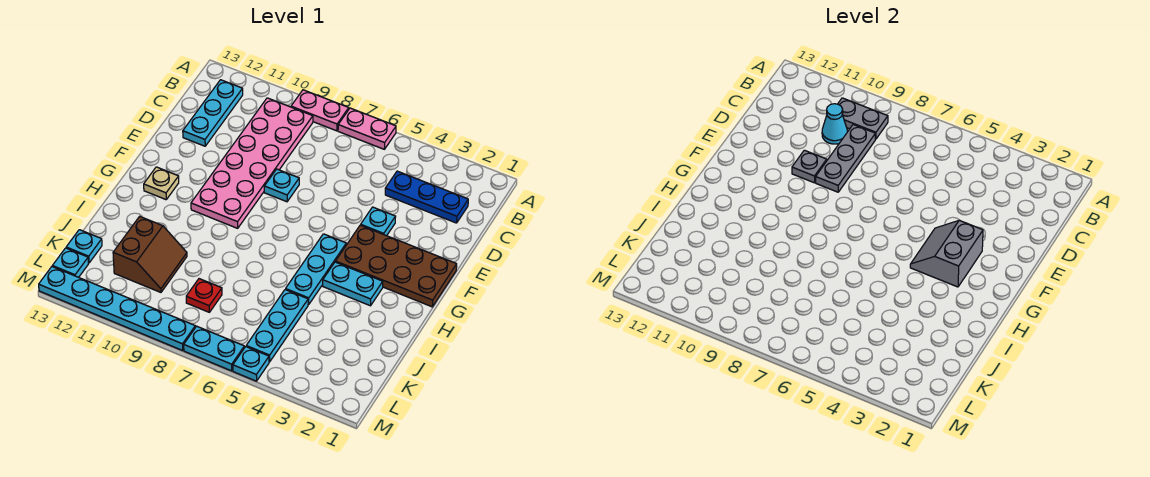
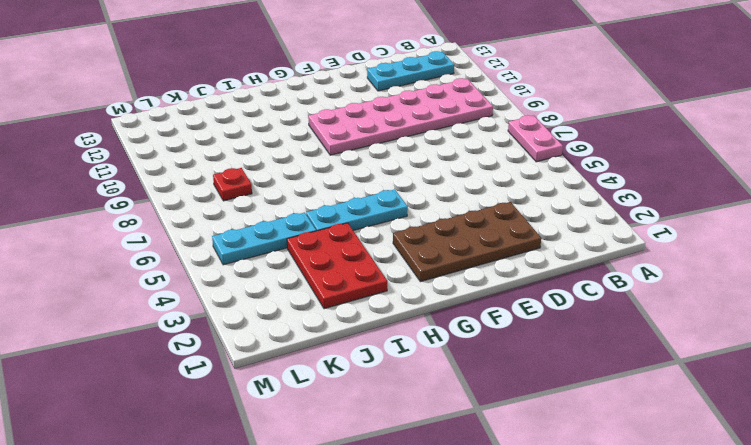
brown 2x4 plate [393,202,541,282] -> brown 2x4 plate turned to [336,225,457,307]
red 2x3 plate [287,223,387,309] -> none
none -> pink 1x2 plate [291,90,349,131]
none -> blue 1x3 plate [385,171,468,223]
none -> cyan 1x1 plate [361,207,396,236]

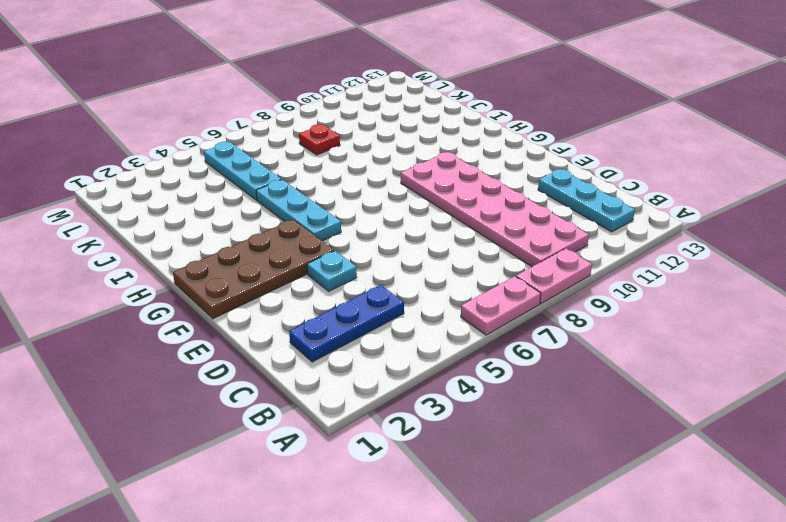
none -> cyan 1x1 plate [264,169,299,202]
none -> tan 1x1 plate [144,167,179,200]
none -> cyan 1x2 plate [323,262,383,306]

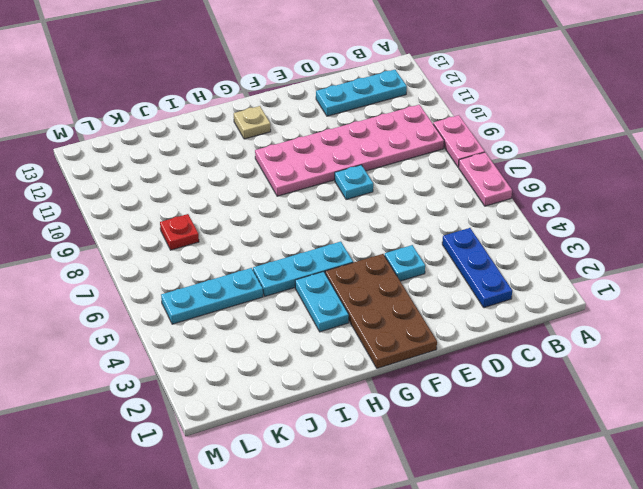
none -> brown 2x2 slope [113,216,187,292]
none -> cyan 1x1 plate [66,230,102,263]
none -> cyan 1x1 plate [52,248,89,277]

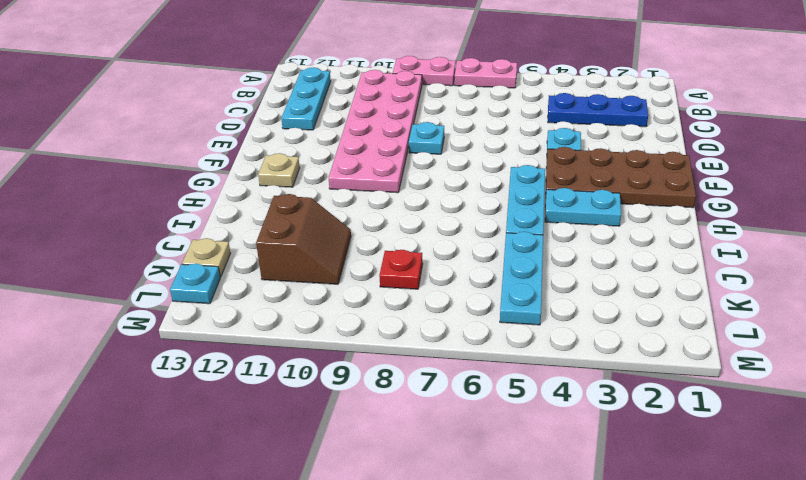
tan 1x1 plate [182,238,231,277] -> cyan 1x1 plate [66,230,102,263]
none -> cyan 1x1 plate [233,347,269,381]
none -> cyan 1x2 plate [184,326,244,371]
none -> cyan 1x6 plate [39,267,195,350]

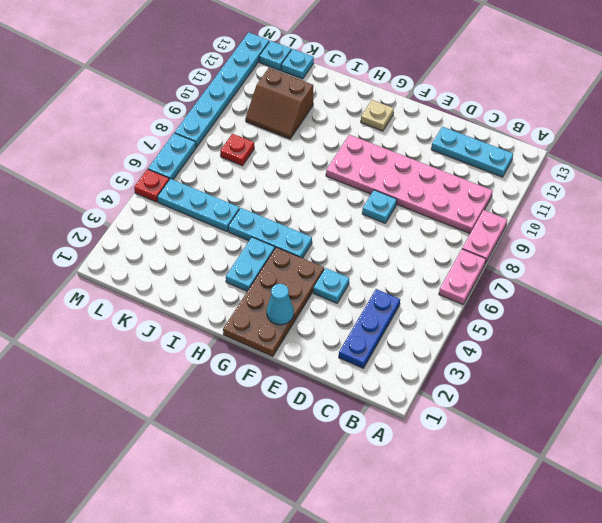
cyan 1x1 cone [267,284,294,325] -> cyan 1x1 cone moved to [822,104,847,144]
red 1x1 plate [134,169,169,202] -> cyan 1x1 plate [233,347,269,381]
none -> grey 1x2 plate [838,98,888,139]
none -> grey 1x3 plate [816,125,875,192]
none -> grey 1x1 plate [792,150,827,183]

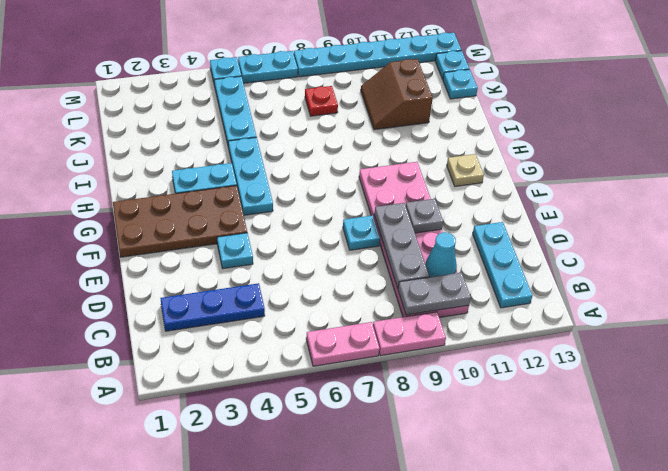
none -> grey 2x2 slope [910,220,983,287]

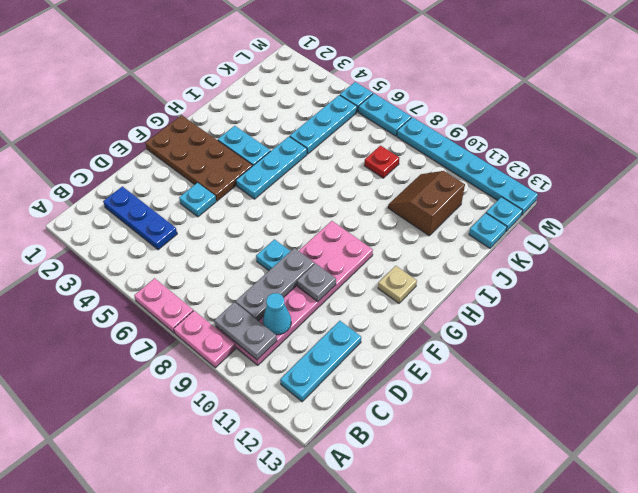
none -> grey 2x2 slope [910,220,983,287]

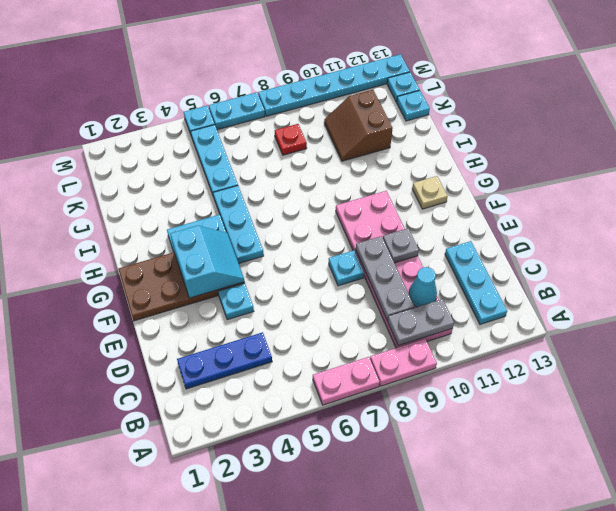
cyan 2x2 slope [170,226,244,298] -> grey 2x2 slope [910,220,983,287]

